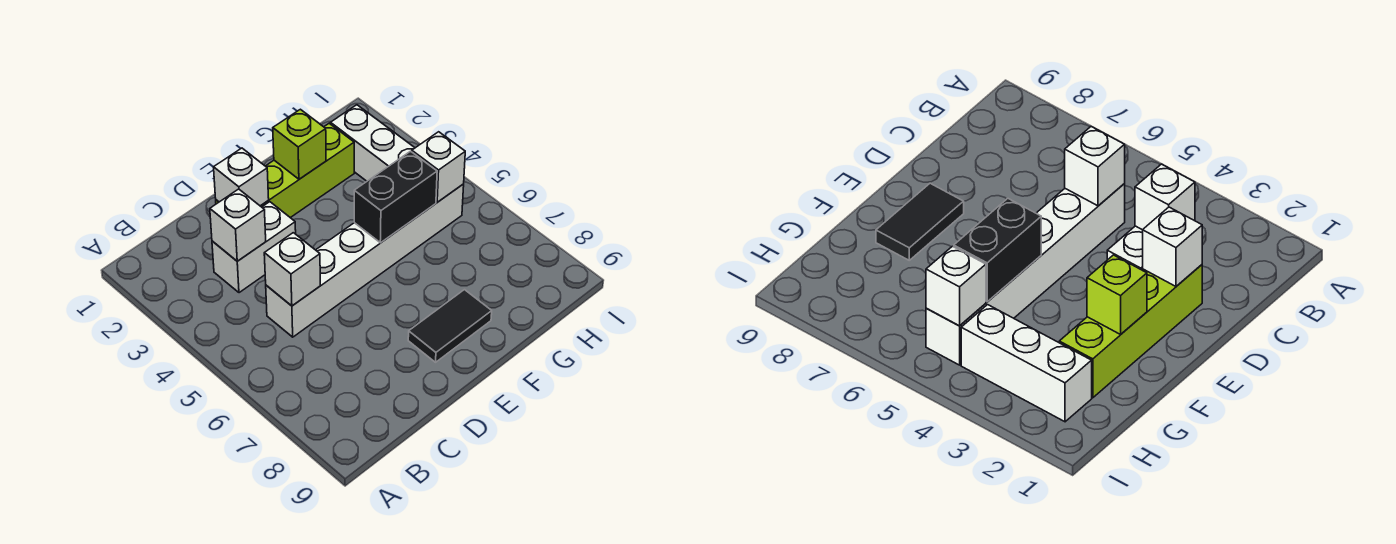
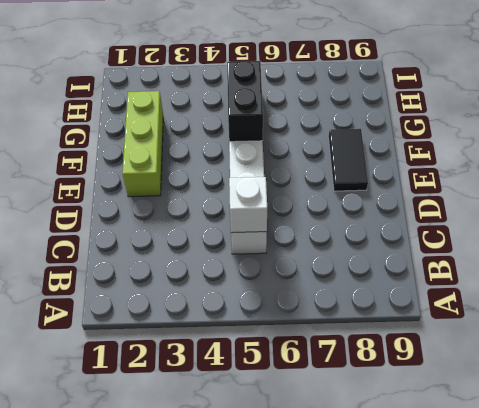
lime 1x3 brick [122,91,163,197] -> lime 1x4 brick [216,123,354,218]
none -> white 1x2 brick [212,202,296,293]
none -> white 1x3 brick [331,105,415,181]

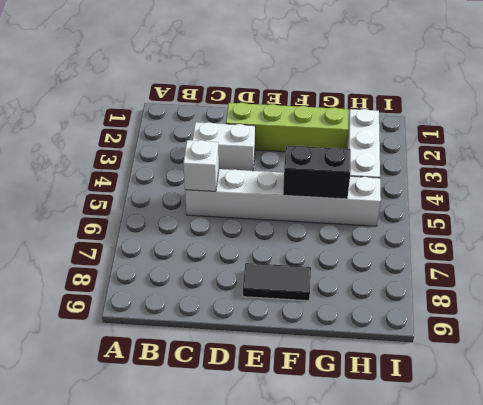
none -> white 1x1 brick [210,189,266,261]
none -> white 1x1 brick [214,148,269,206]

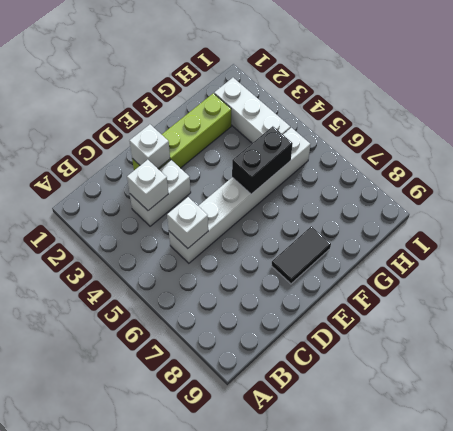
none -> lime 1x1 brick [273,109,326,179]
none -> white 1x1 brick [412,132,465,202]

